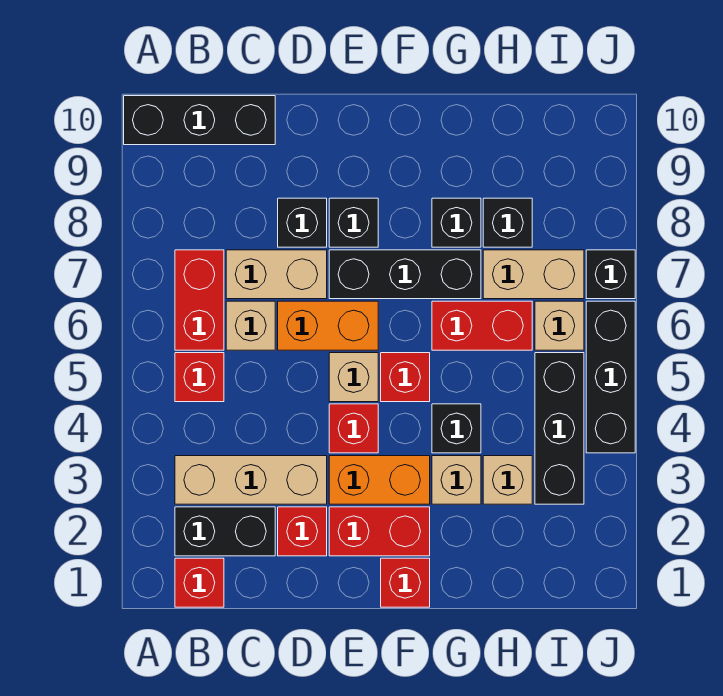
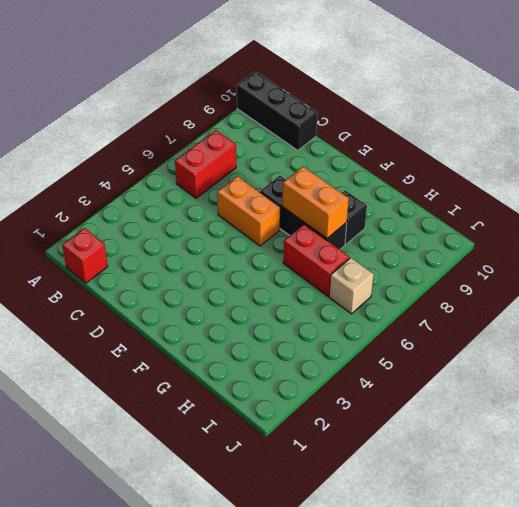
orange 1x2 brick [282,167,349,238] -> orange 1x2 brick moved to [329,456,430,504]
none -> black 1x2 brick [175,507,275,556]
none -> tan 1x3 brick [175,456,327,504]
none -> red 1x1 brick [175,353,224,402]
none -> tan 1x1 brick [226,301,275,350]

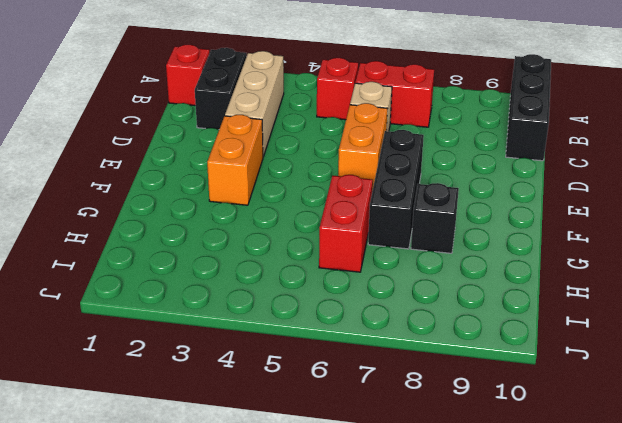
none -> tan 1x2 brick [226,250,327,299]
none -> red 1x1 brick [278,507,327,556]
none -> black 1x1 brick [278,198,327,247]
none -> red 1x2 brick [329,507,430,556]

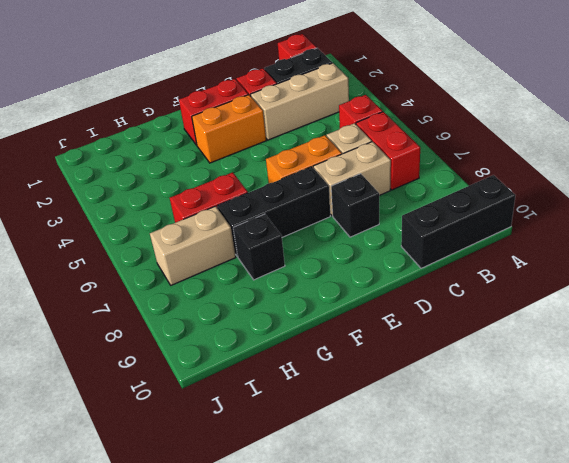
none -> red 1x1 brick [329,404,378,453]
none -> tan 1x1 brick [329,353,378,402]
none -> black 1x1 brick [329,198,378,247]
none -> red 1x1 brick [381,558,430,607]

